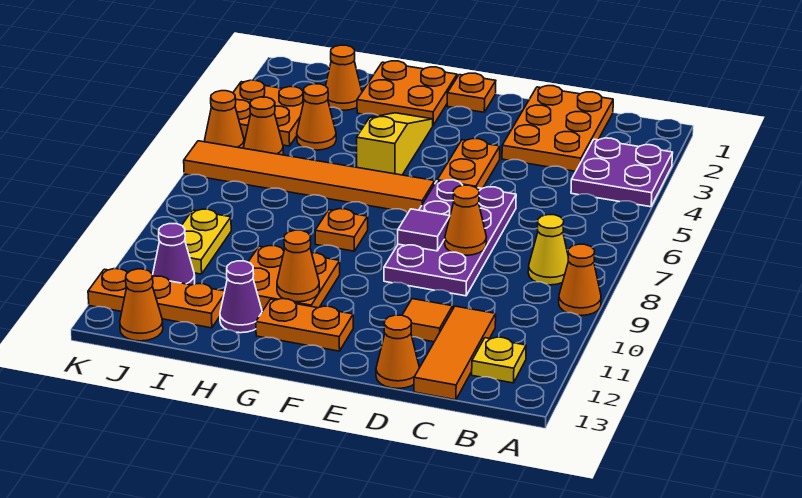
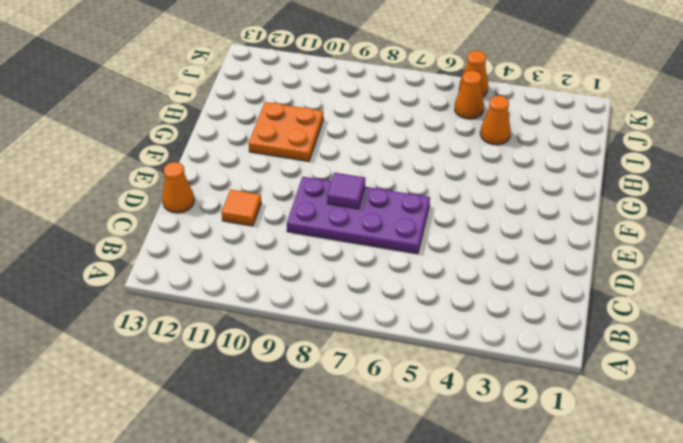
none -> purple 2x2 plate [571,138,673,207]
none -> orange 1x1 cone [559,244,601,316]
none -> yellow 1x1 cone [528,215,568,285]
none -> yellow 1x1 plate [472,337,526,383]

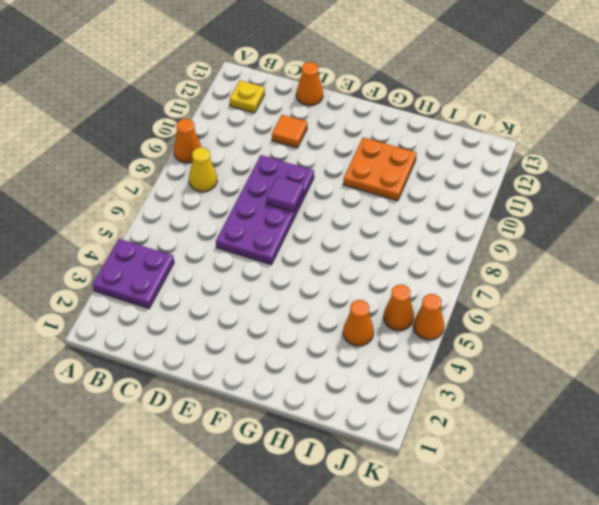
none -> orange 2x3 plate [502,86,613,171]
none -> orange 1x3 tile [414,306,496,400]
none -> orange 1x2 plate [437,139,500,188]
none -> orange 1x1 plate [447,73,496,112]

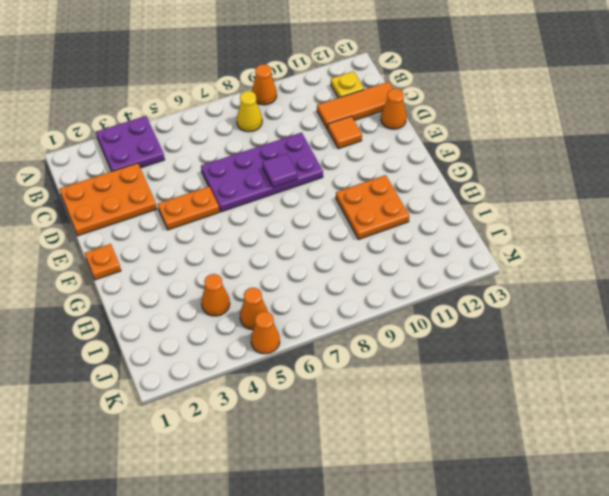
none -> orange 1x6 tile [184,141,435,212]
none -> orange 1x2 plate [256,299,353,351]
none -> orange 2x2 plate [357,61,457,125]
none -> yellow 1x3 slope [357,113,433,175]

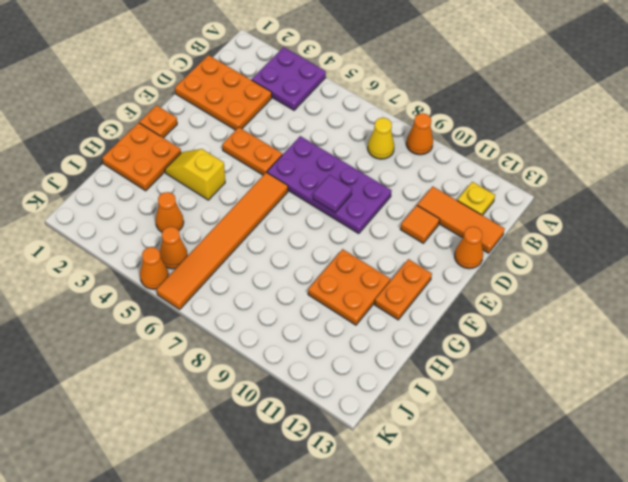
yellow 1x2 slope [165,149,225,200] -> yellow 1x3 slope [357,113,433,175]
none -> orange 1x1 plate [315,209,368,251]
none -> purple 1x1 cone [220,261,262,333]
none -> orange 1x1 cone [326,45,362,110]
none -> orange 1x3 plate [88,269,225,328]

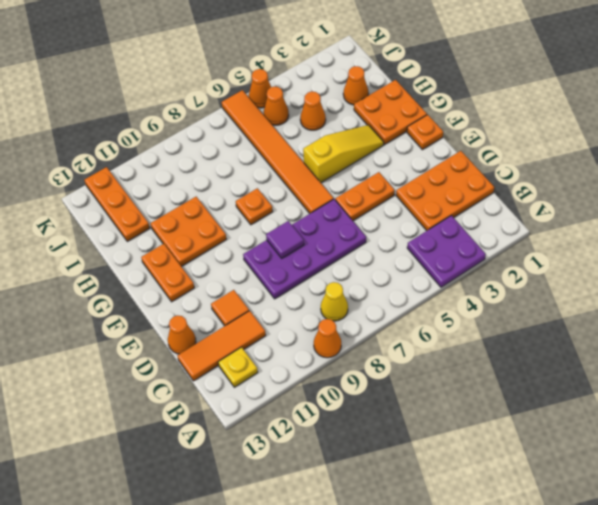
none -> purple 1x1 cone [220,261,262,333]
none -> orange 2x2 plate [233,80,304,146]
none -> yellow 1x2 plate [182,209,231,274]
none -> purple 1x1 cone [153,224,195,285]

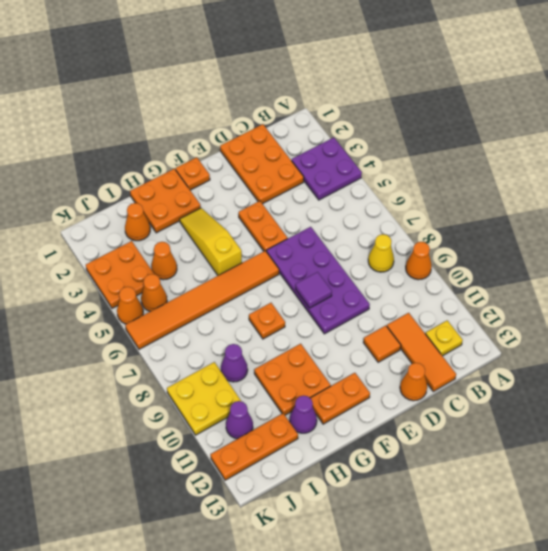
purple 1x1 cone [221,344,248,382] -> none
yellow 2x2 plate [167,362,242,435] -> yellow 1x2 plate [182,209,231,274]
none -> orange 1x1 cone [120,269,163,341]
none -> orange 1x1 cone [445,185,487,255]
none -> orange 1x1 cone [277,230,320,302]

